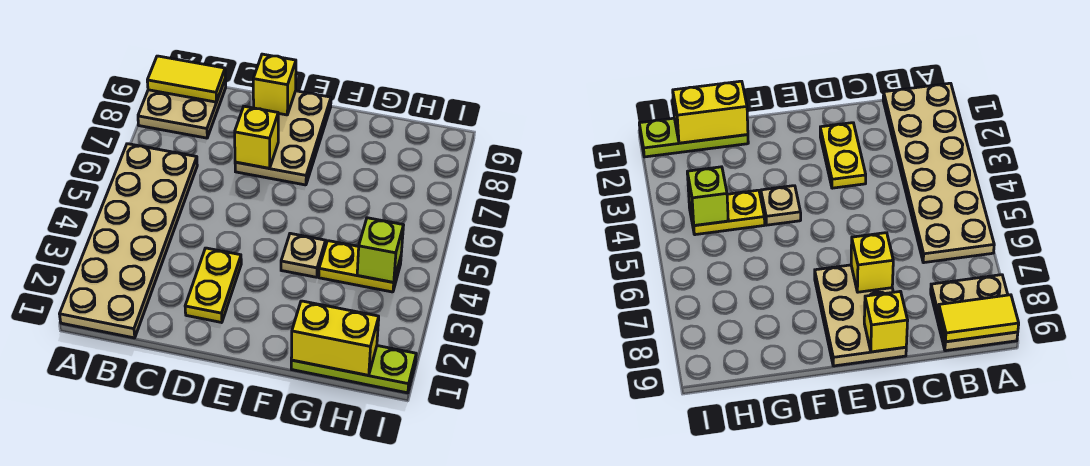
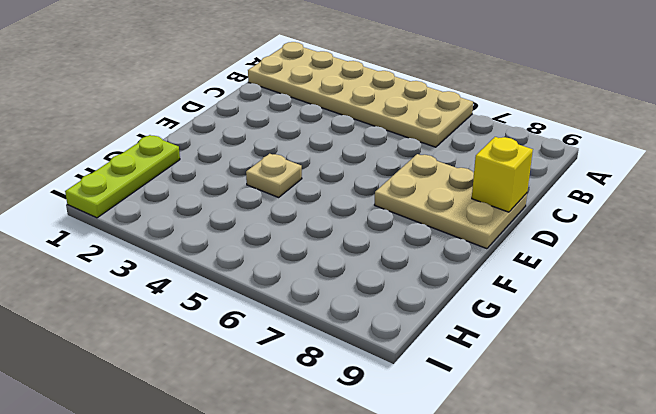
none -> tan 2x2 plate [138,80,226,138]
none -> yellow 1x2 plate [185,248,241,323]
none -> yellow 1x2 plate [319,241,401,292]

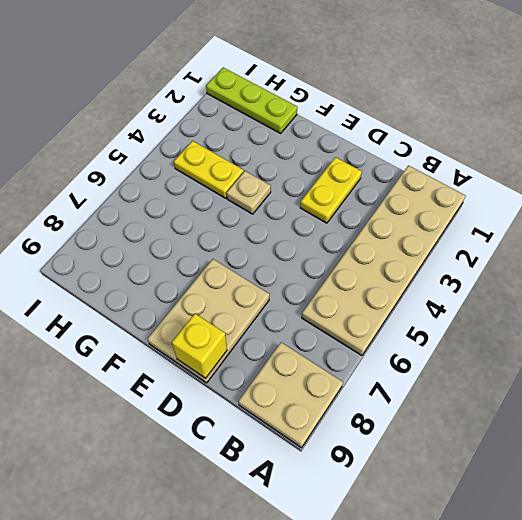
none -> yellow 1x2 tile [147,56,225,102]
none -> yellow 1x1 brick [235,106,278,168]
none -> yellow 1x2 brick [291,301,379,375]

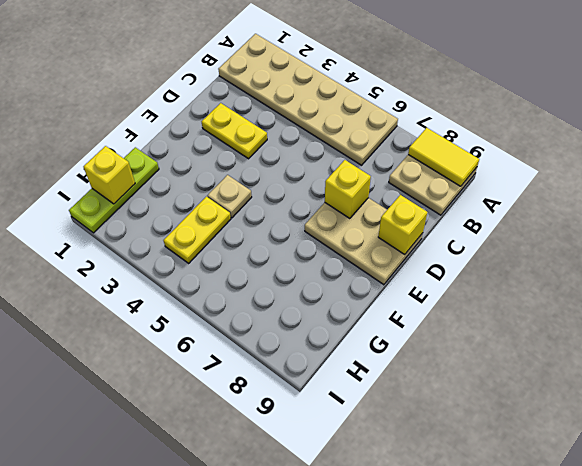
yellow 1x2 tile [408,128,479,186] -> yellow 1x2 tile turned to [147,56,225,102]
yellow 1x1 brick [83,146,135,204] -> yellow 1x2 brick [291,301,379,375]
none -> lime 1x1 brick [357,218,404,282]

